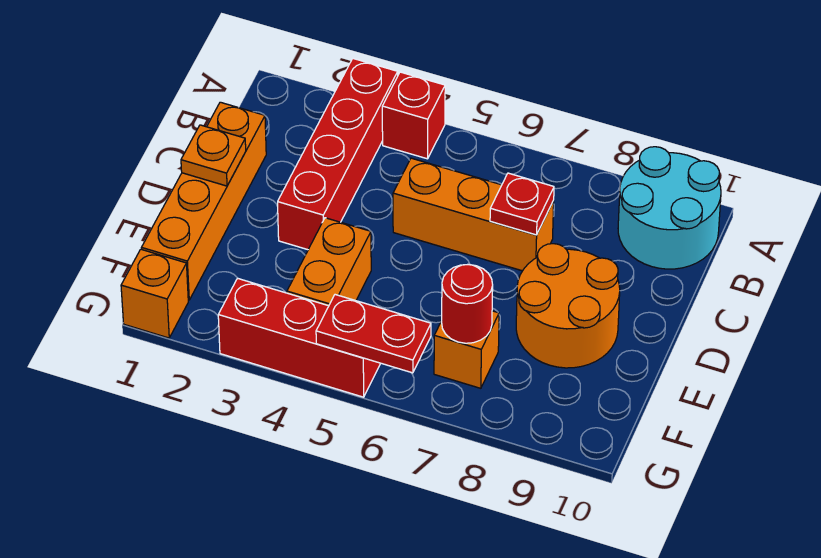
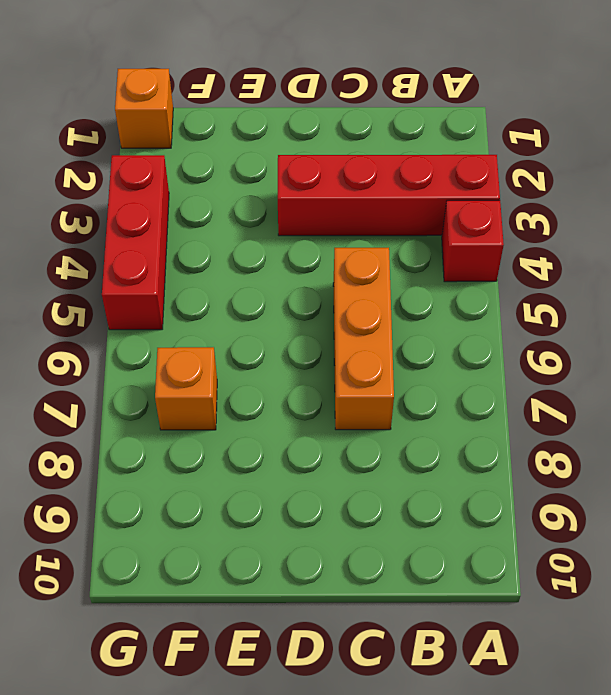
none -> cyan 2x2 round brick [618,147,721,269]
none -> orange 1x4 brick [142,102,266,300]
none -> orange 2x2 round brick [516,244,620,368]

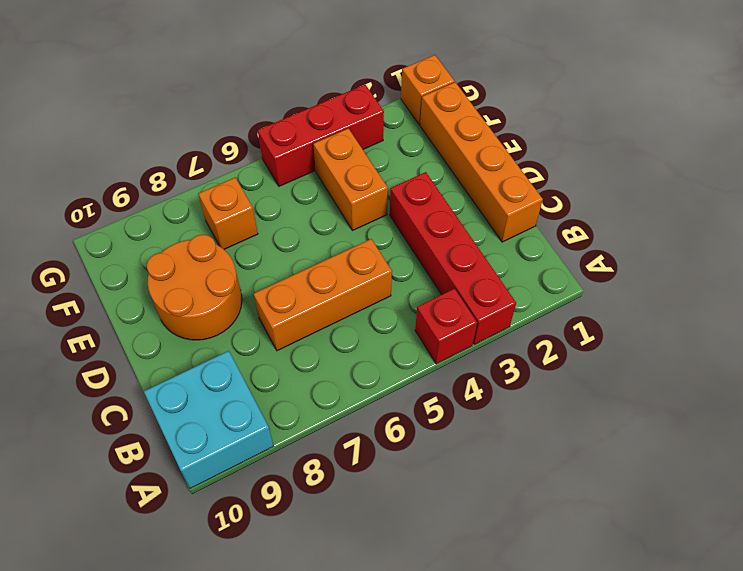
cyan 2x2 brick [144,351,273,488] -> cyan 2x2 round brick [618,147,721,269]
none -> red 1x1 plate [490,173,554,235]
none -> orange 1x1 plate [181,125,246,186]
none -> red 1x1 round brick [442,264,493,343]

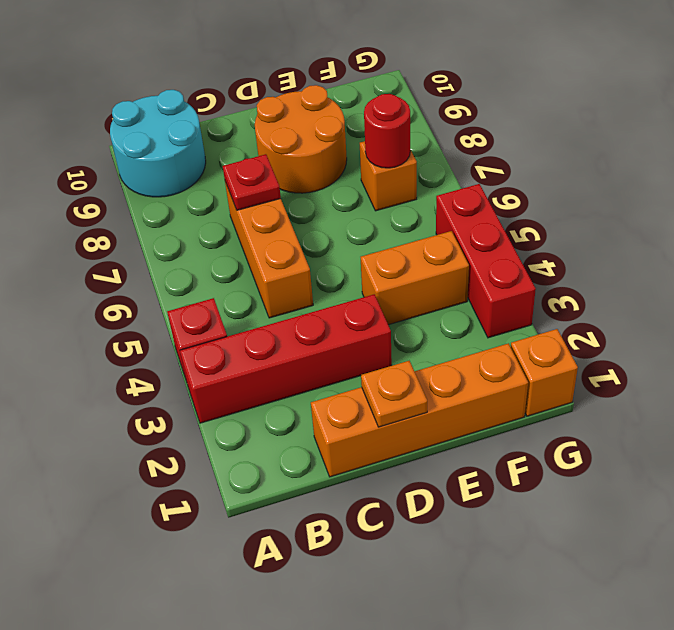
none -> red 1x2 plate [316,295,431,373]

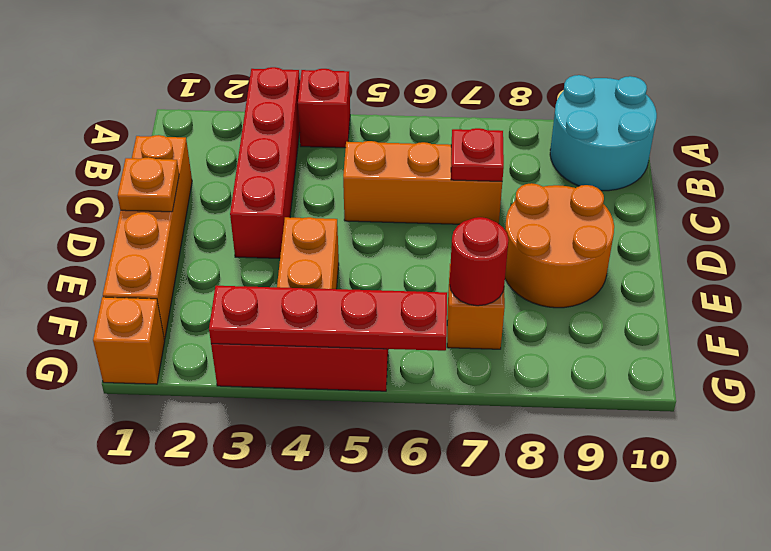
red 1x4 plate [209,286,447,351] -> red 1x2 plate [316,295,431,373]

